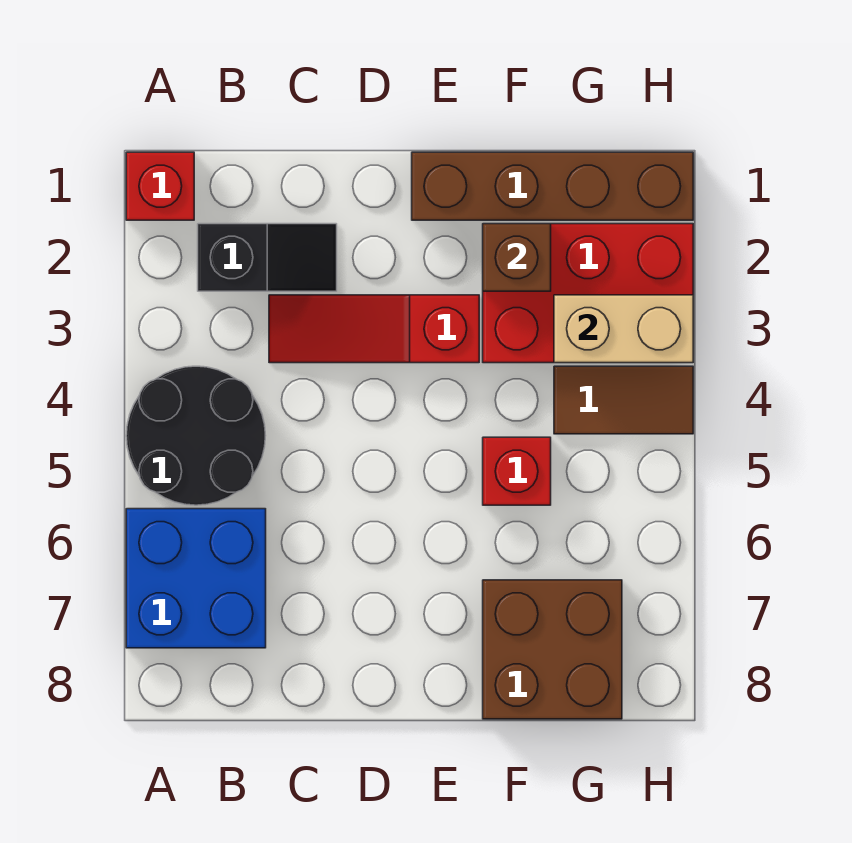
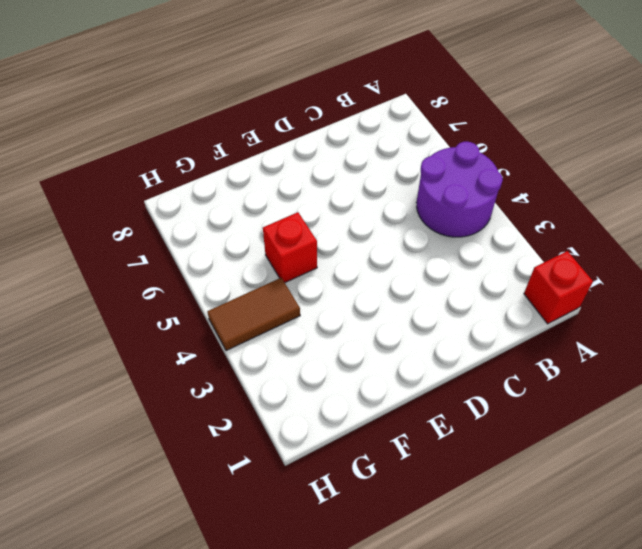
purple 2x2 round brick [417,141,503,237] -> black 2x2 round brick [126,366,266,505]
none -> blue 2x2 brick [126,509,266,648]
none -> black 1x2 slope [198,224,337,291]
none -> red 1x3 slope [269,295,479,363]

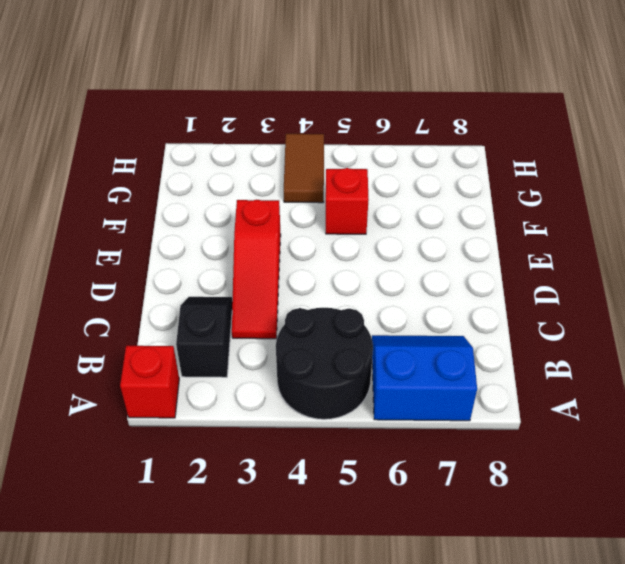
blue 2x2 slope [372,335,477,421] -> blue 2x2 brick [126,509,266,648]
none -> brown 1x4 brick [412,152,693,220]
none -> red 2x3 brick [483,224,693,363]
none -> brown 2x2 brick [483,580,622,719]

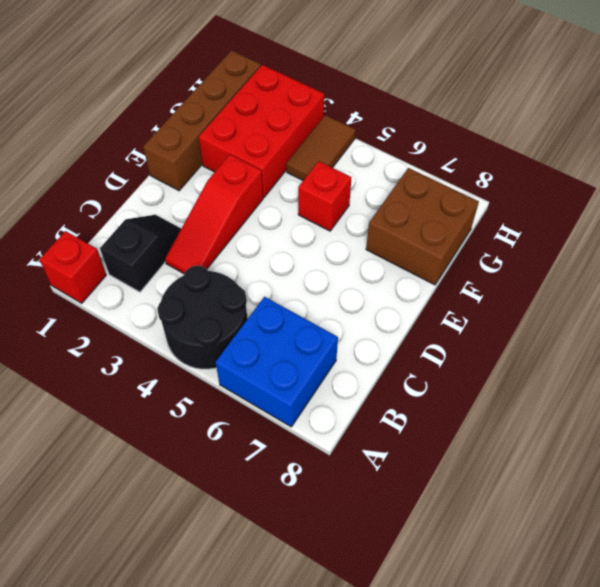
none -> brown 1x1 brick [483,224,551,291]
none -> tan 1x2 brick [554,295,693,363]

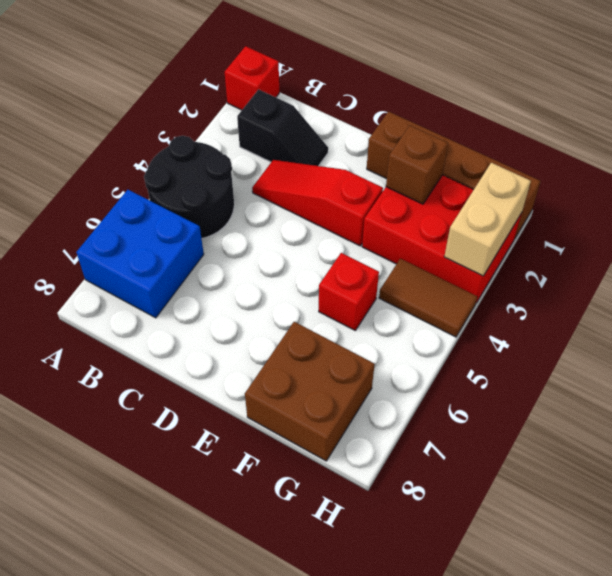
tan 1x2 brick [444,163,531,276] -> tan 1x2 brick turned to [554,295,693,363]

